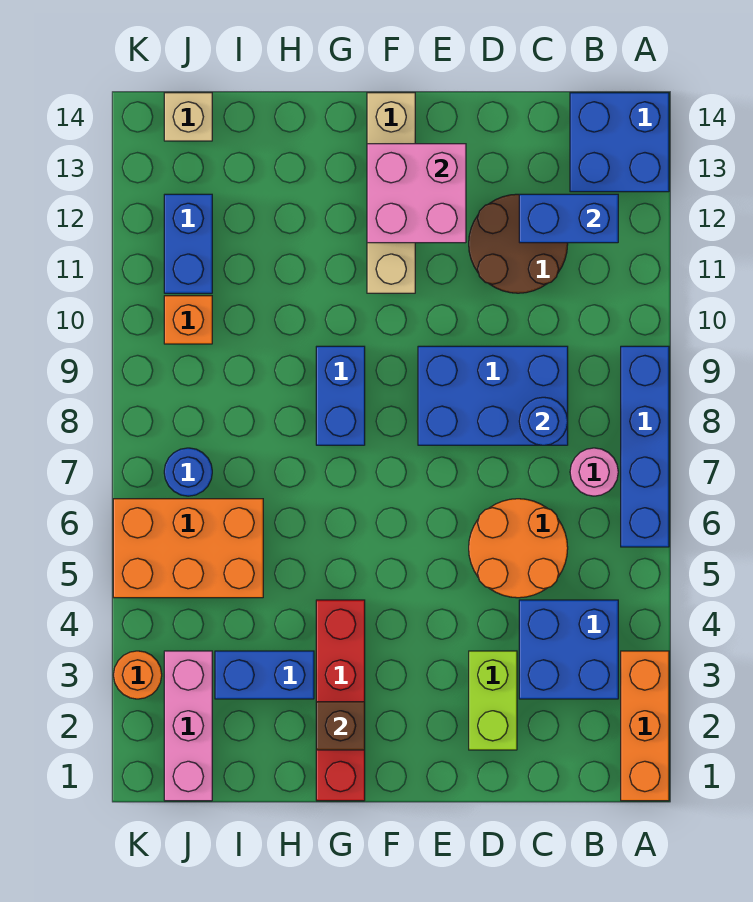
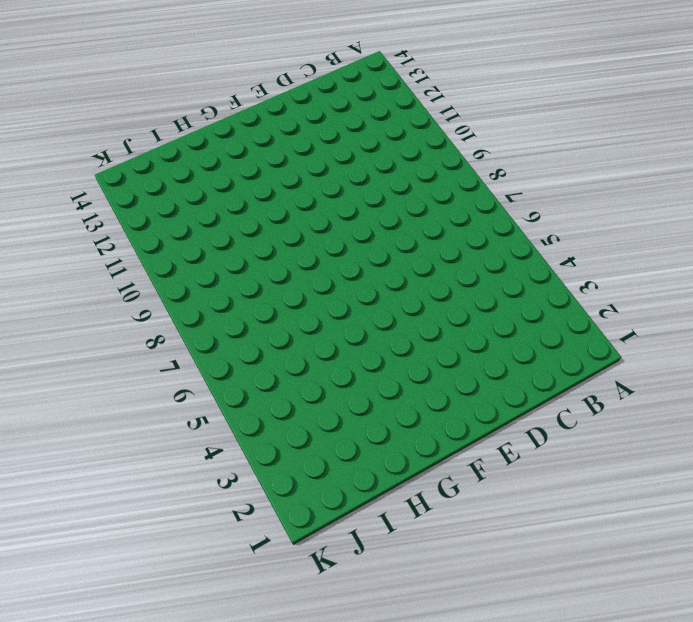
none -> orange 1x3 brick [621,651,669,801]
none -> blue 1x4 brick [621,346,669,547]
none -> blue 2x2 brick [570,93,669,192]

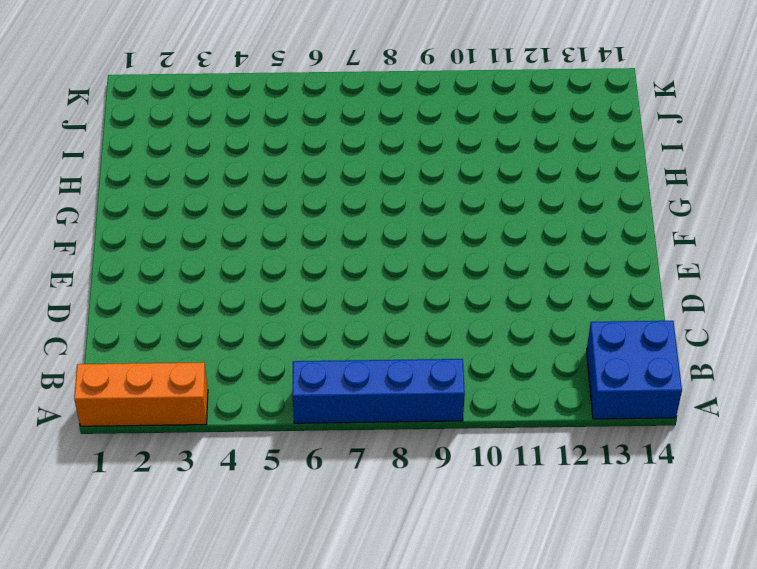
none -> blue 2x2 brick [519,600,618,699]
none -> pink 1x1 round brick [570,448,618,496]
none -> orange 2x2 round brick [469,499,568,598]

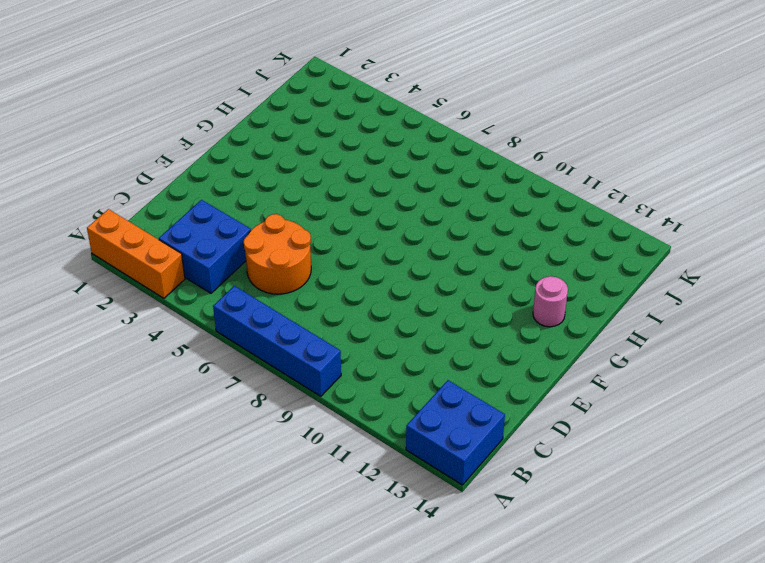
pink 1x1 round brick [533,277,568,327] -> pink 1x1 round brick moved to [570,448,618,496]
none -> blue 2x3 brick [418,346,568,445]
none -> brown 2x2 round brick [469,194,568,293]
none -> lime 1x2 brick [469,651,517,750]

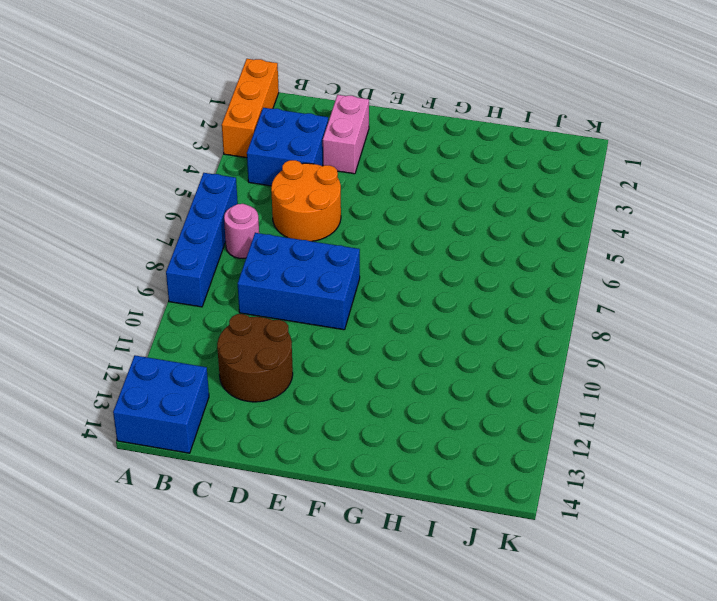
pink 1x2 brick [323,95,369,174] -> lime 1x2 brick [469,651,517,750]
none -> tan 1x4 brick [367,93,415,293]
none -> red 1x4 brick [316,600,365,801]
none -> blue 1x2 brick [316,346,365,445]

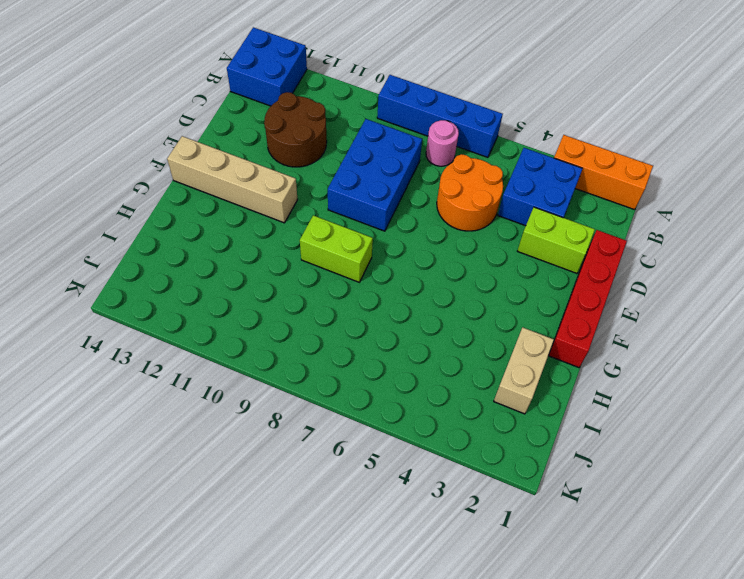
red 1x4 brick [548,230,627,368] -> red 1x4 brick turned to [316,600,365,801]
lime 1x2 brick [300,215,373,282] -> blue 1x2 brick [316,346,365,445]
tan 1x2 brick [494,327,554,414] -> none
none -> blue 1x2 brick [215,651,314,699]
none -> orange 2x3 brick [113,499,263,598]
none -> pink 1x3 brick [164,651,212,801]

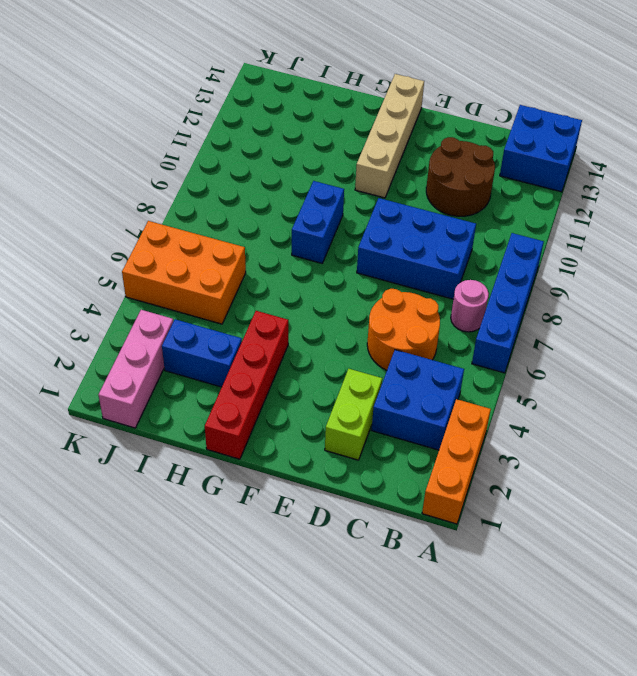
none -> blue 1x1 round brick [164,448,212,496]
none -> orange 1x1 brick [164,296,212,344]
none -> blue 1x2 brick [164,194,212,293]

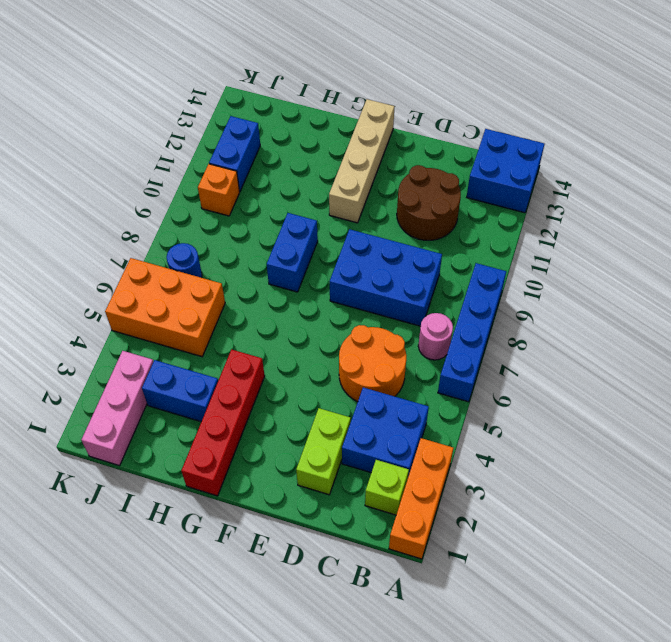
lime 1x1 brick [365,460,409,515] -> none
none -> tan 1x1 brick [164,93,212,141]
none -> orange 1x1 round brick [114,651,162,699]
none -> blue 1x2 brick [519,194,618,243]

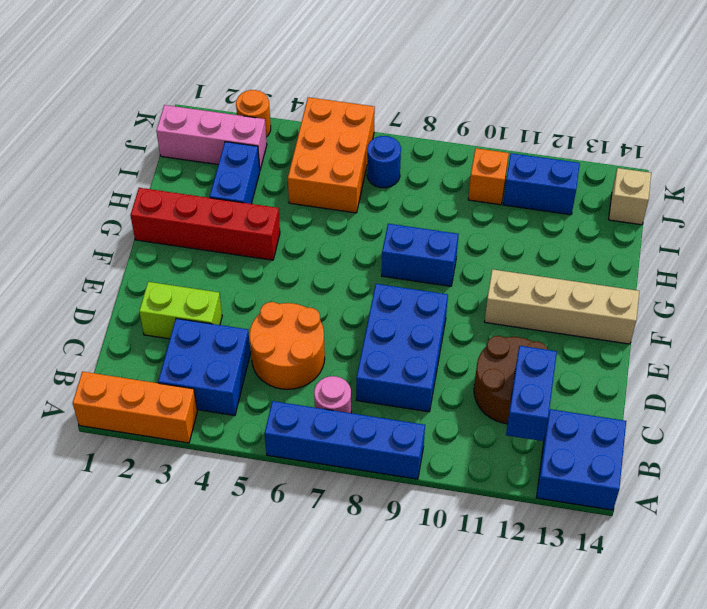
none -> blue 1x1 round brick [519,397,568,445]
none -> pink 2x2 brick [367,144,466,243]
none -> brown 1x1 brick [316,702,365,750]

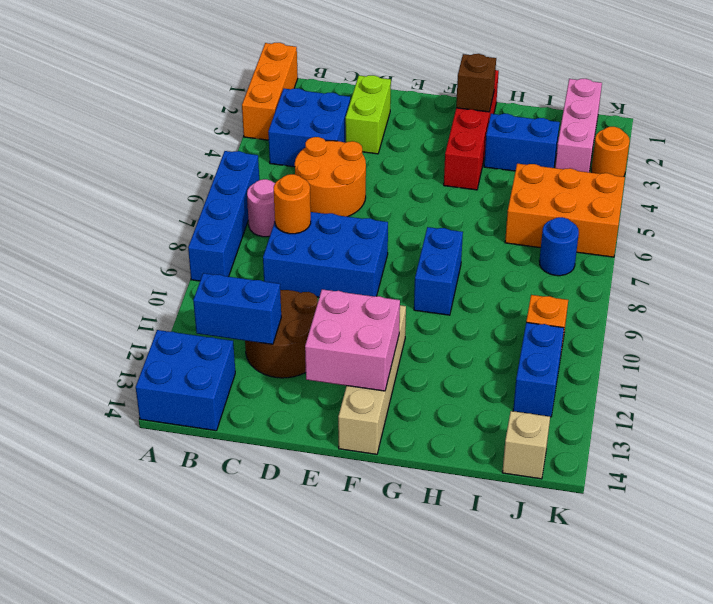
orange 1x1 round brick [274,174,311,234] -> blue 1x1 round brick [519,397,568,445]

